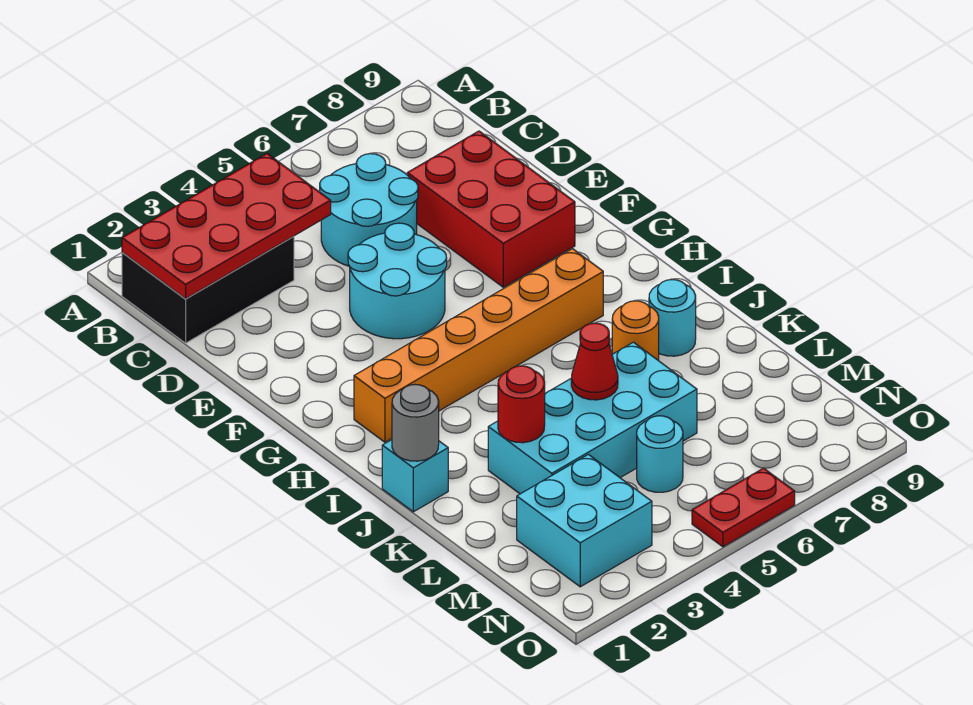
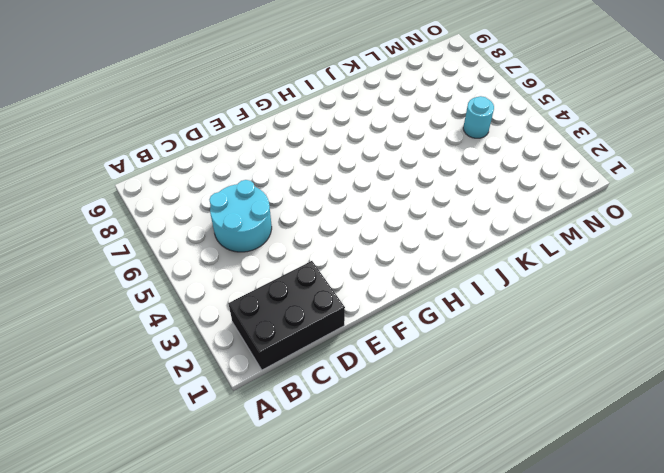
black 2x3 brick [228,261,345,370] -> black 2x3 brick turned to [122,236,294,343]
none -> red 2x3 brick [407,131,575,287]
none -> cyan 2x2 round brick [348,223,447,339]
none -> orange 1x6 brick [354,249,603,442]

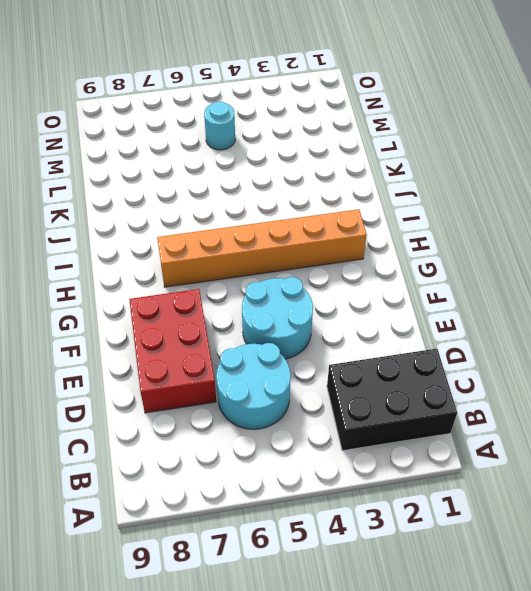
none -> cyan 1x1 brick [382,440,448,512]
none -> orange 1x1 round brick [612,301,659,361]
none -> cyan 1x1 round brick [649,280,696,356]

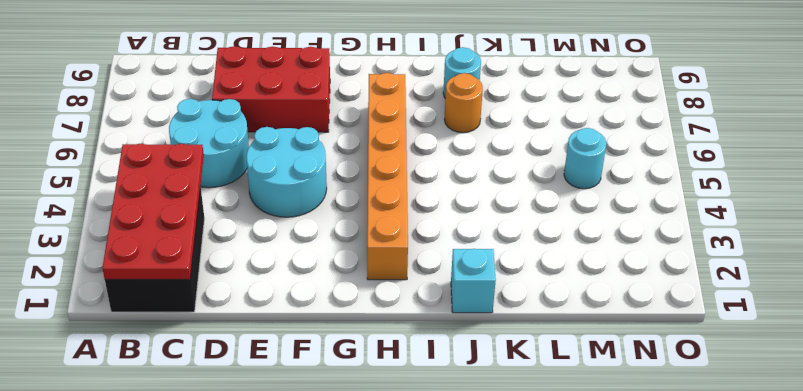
none -> cyan 2x4 brick [488,342,697,494]
none -> cyan 2x2 brick [517,454,652,587]
none -> red 1x2 plate [692,468,795,547]

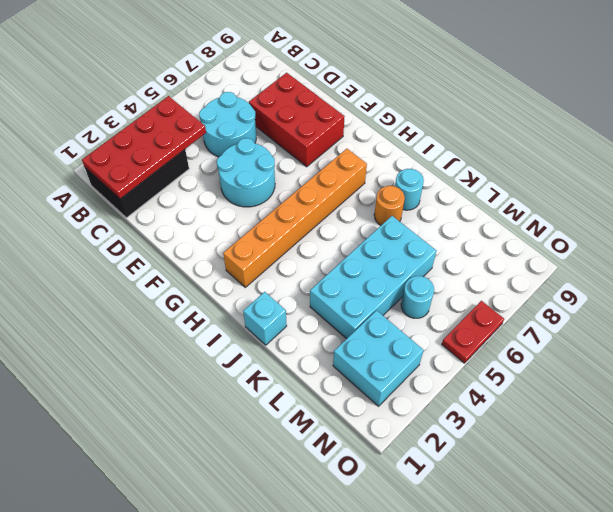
none -> grey 1x1 round brick [392,385,439,461]
none -> red 1x1 round brick [498,366,545,443]
none -> red 1x1 cone [571,323,618,400]

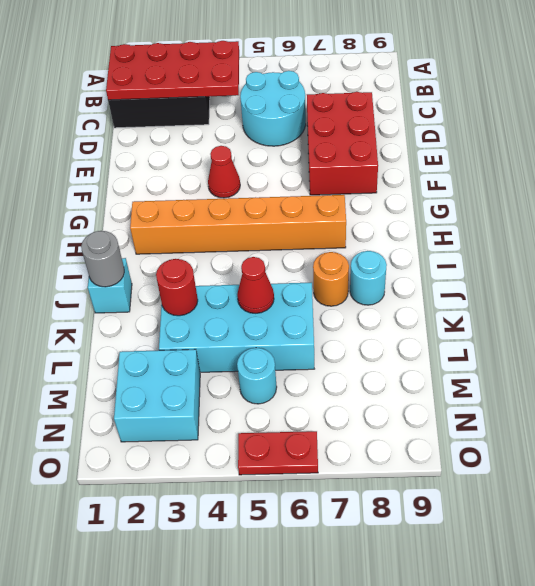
red 1x1 cone [208,146,240,198] -> cyan 2x2 round brick [348,223,447,339]

